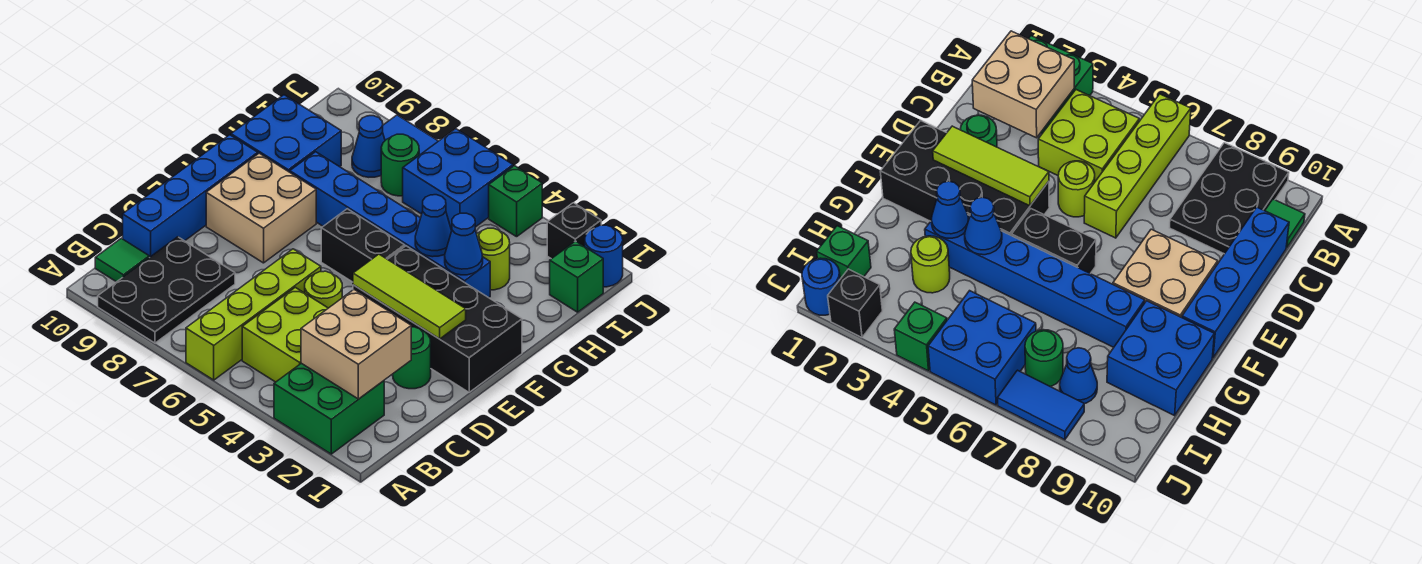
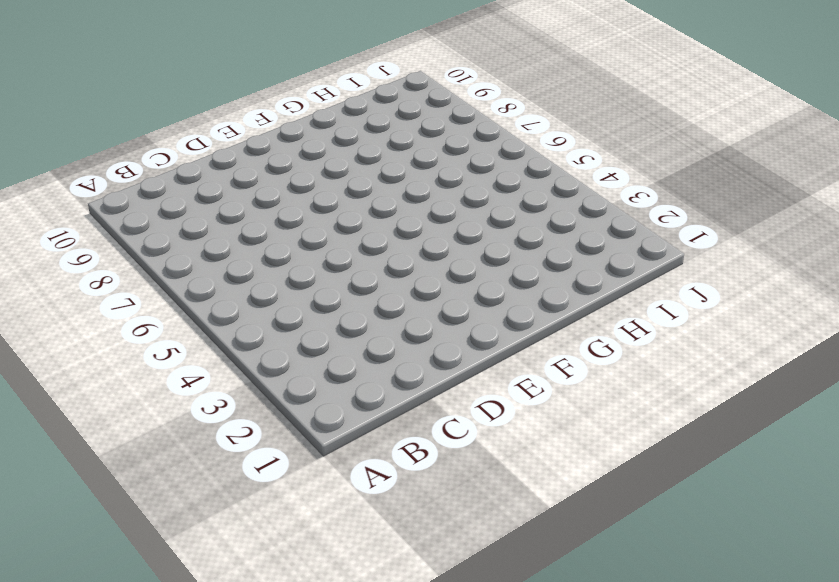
none -> green 2x2 brick [274,363,384,454]
none -> lime 1x4 brick [186,249,321,380]
none -> black 2x3 plate [98,237,235,343]

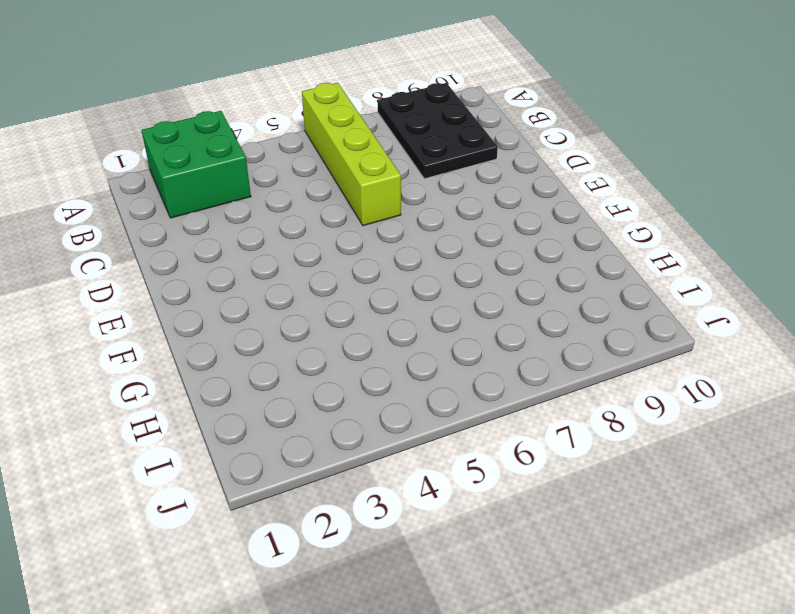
none -> lime 2x2 brick [242,287,328,382]
none -> green 1x1 tile [95,238,149,282]
none -> blue 1x4 brick [123,135,258,257]

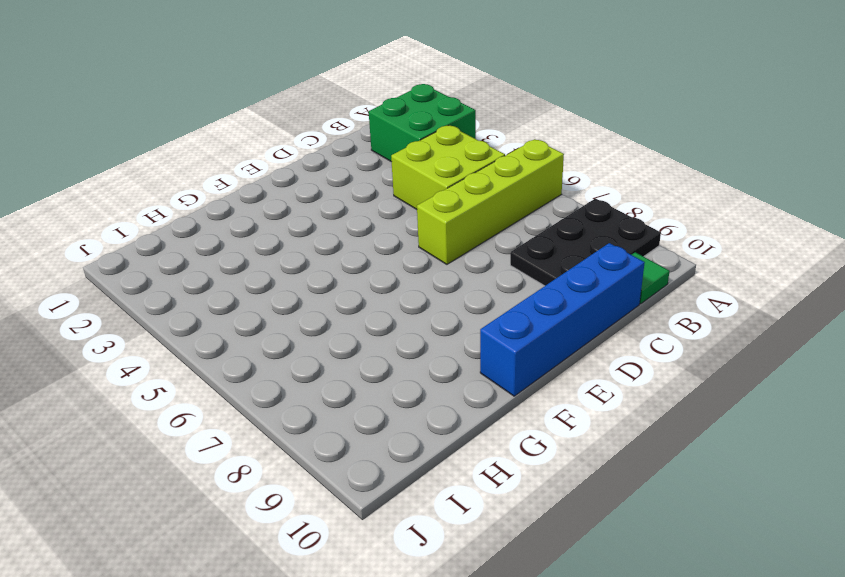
none -> green 1x1 round brick [393,327,431,389]
none -> lime 1x1 round brick [305,271,342,308]
none -> black 2x4 brick [353,246,522,392]

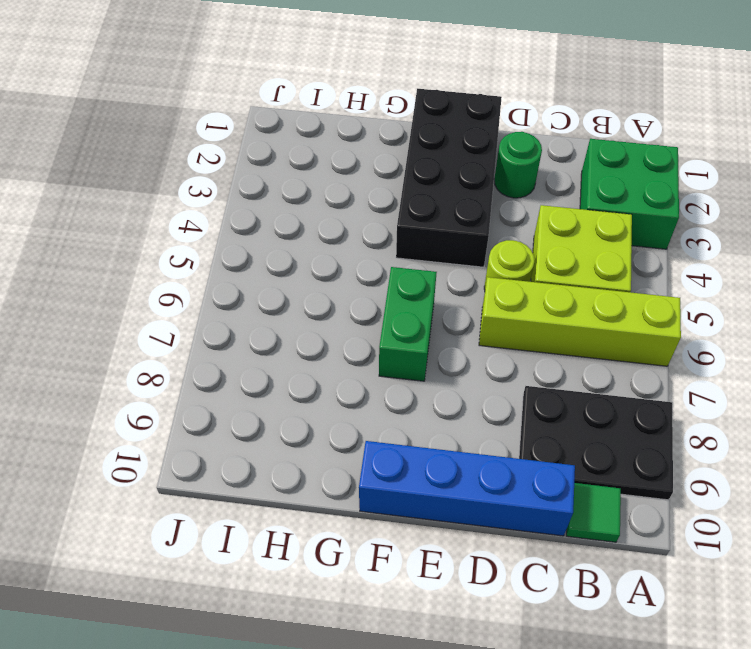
green 1x2 brick [379,267,437,381] -> black 1x2 brick [321,209,405,282]
none -> tan 2x2 brick [206,153,316,263]
none -> blue 1x6 brick [290,152,490,298]
none -> blue 2x2 brick [231,95,341,172]

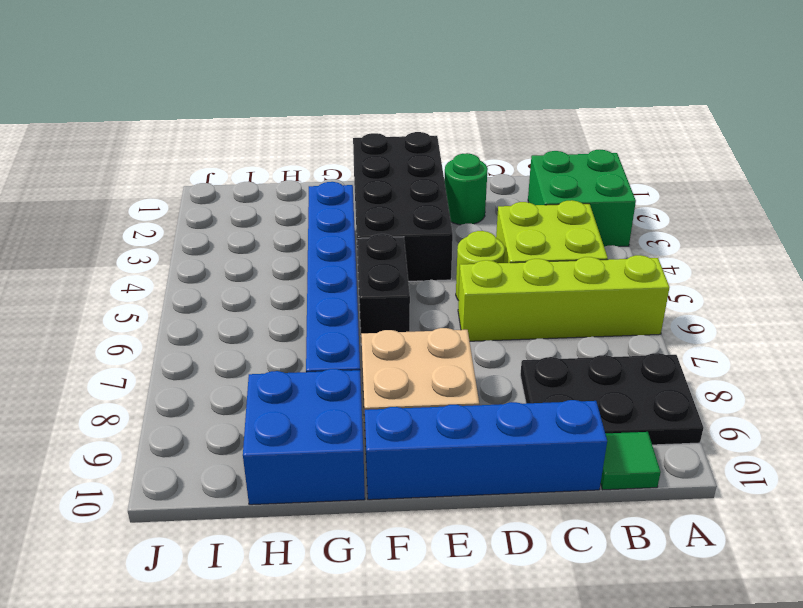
none -> lime 1x1 round brick [477,228,510,290]
none -> green 1x1 brick [550,241,603,312]
none -> blue 2x2 brick [403,129,513,230]

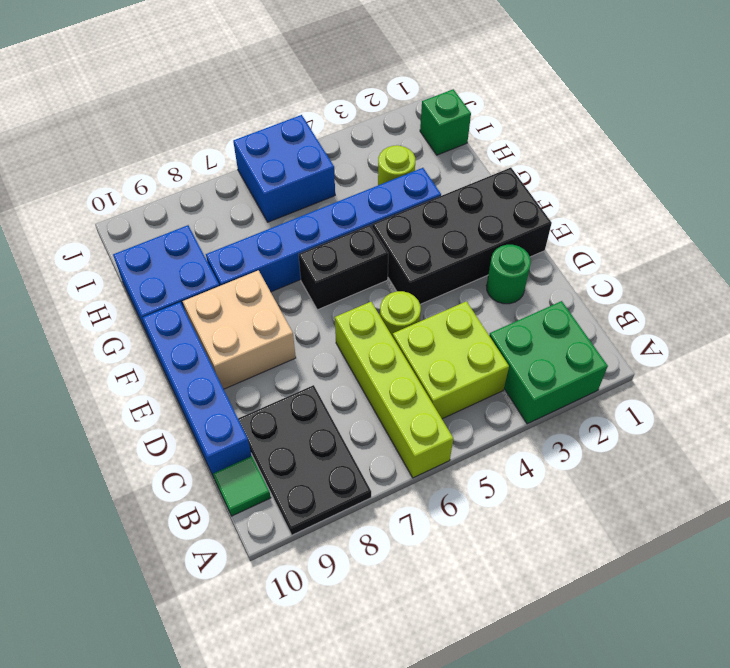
none -> green 1x1 round brick [381,134,419,196]
none -> blue 1x1 cone [352,116,385,177]
none -> blue 1x1 round brick [585,225,623,287]

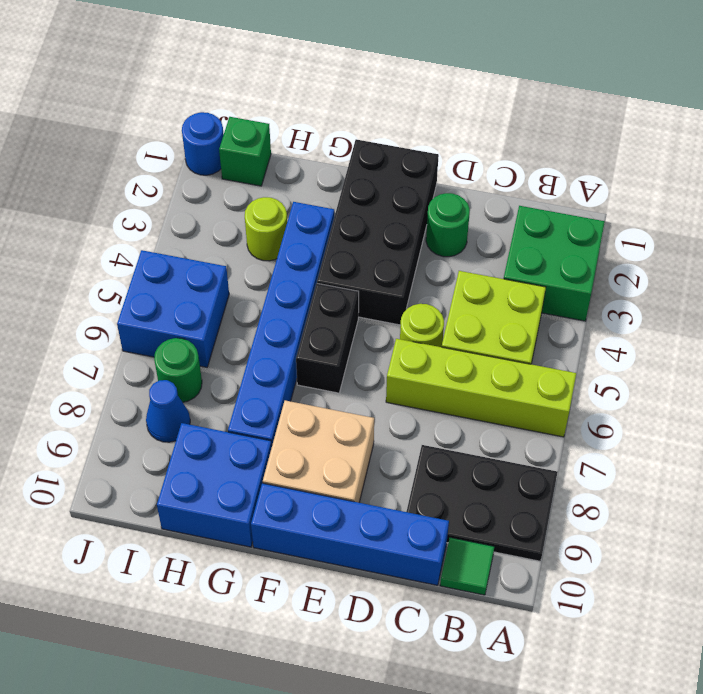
none -> black 1x1 brick [547,203,601,259]
none -> green 1x1 brick [489,166,542,237]
none -> blue 1x2 tile [383,115,438,155]

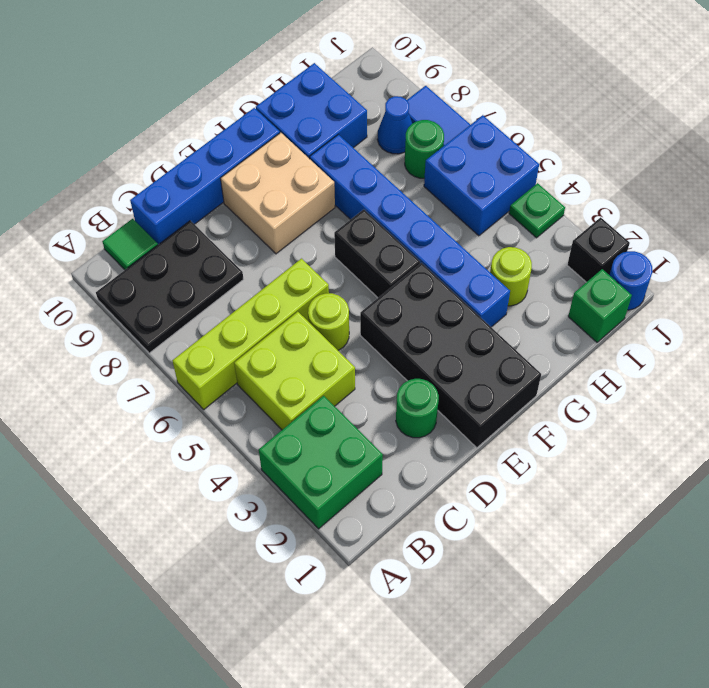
green 1x1 plate [509,183,565,238] -> green 1x1 brick [489,166,542,237]
none -> tan 2x2 brick [301,290,411,399]
none -> lime 1x3 tile [353,254,466,339]
none -> blue 1x1 cone [445,213,483,275]

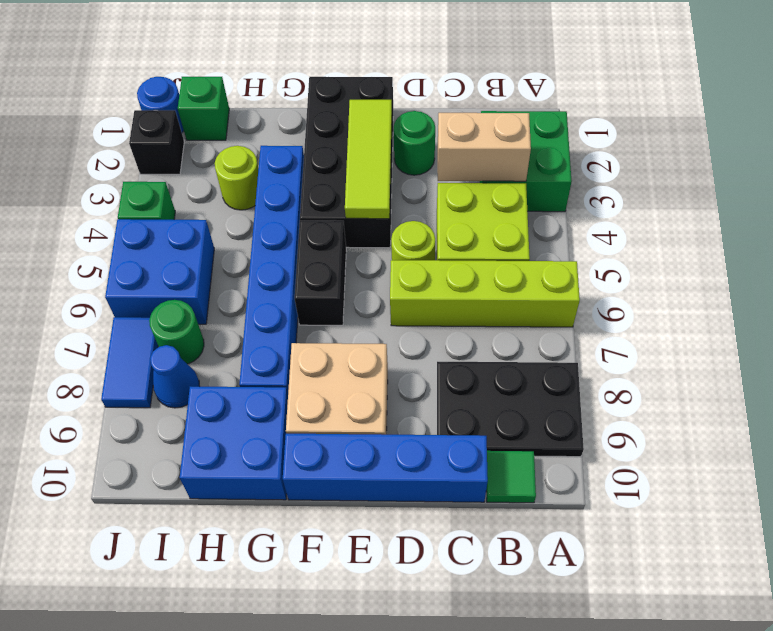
tan 1x2 brick [438,113,531,181] -> tan 2x2 brick [301,290,411,399]
none -> blue 1x1 cone [445,213,483,275]
none -> blue 1x1 cone [415,195,452,257]

